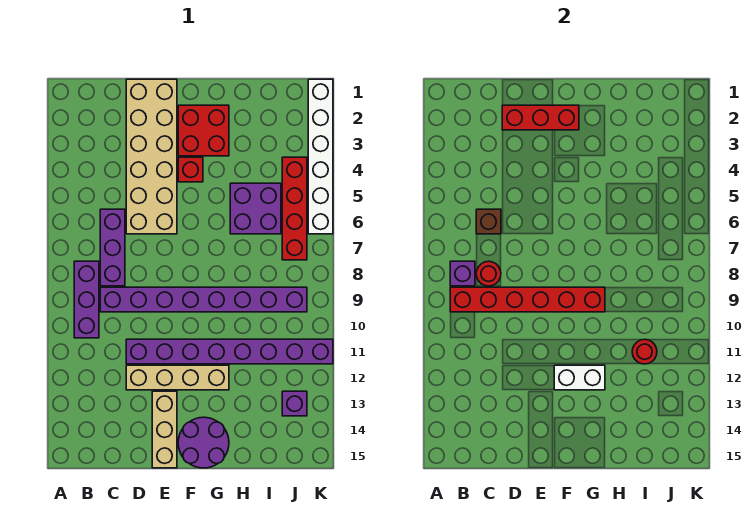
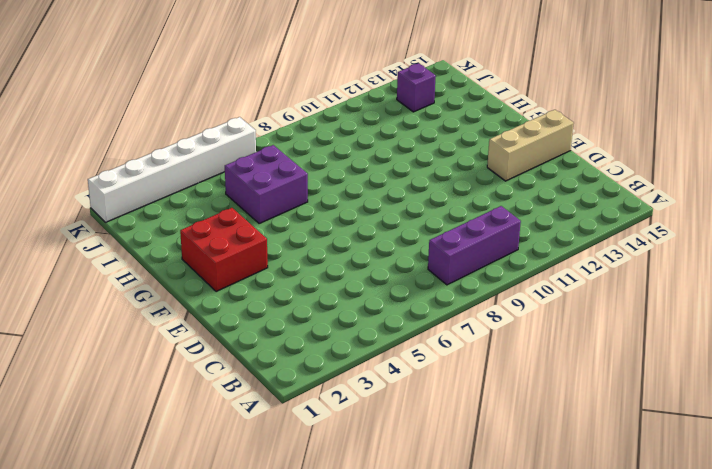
none -> purple 1x3 brick [100,209,125,286]
none -> purple 1x8 brick [100,287,307,312]
none -> tan 2x6 brick [126,79,177,234]

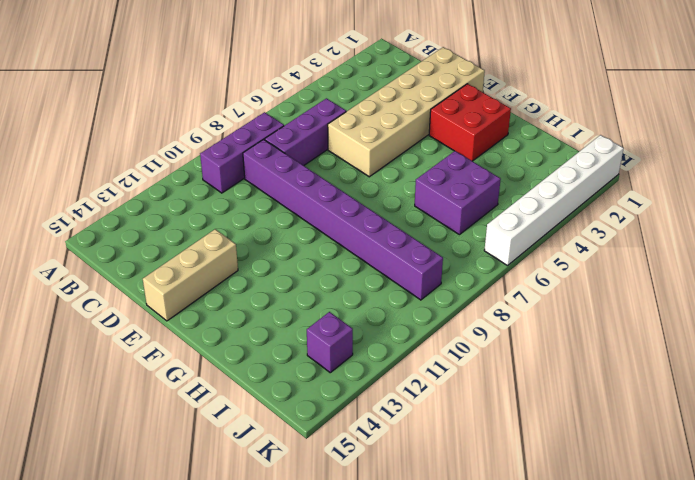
none -> purple 1x8 brick [126,339,333,364]
none -> tan 1x4 brick [126,365,229,390]
none -> red 1x1 brick [178,157,203,182]

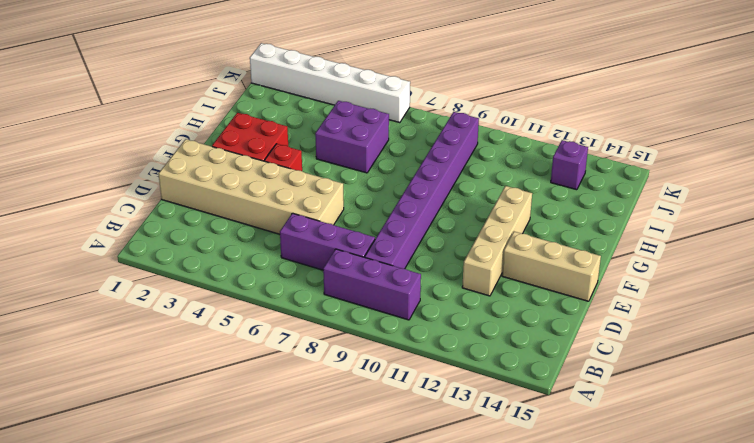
none -> purple 1x8 brick [126,339,333,364]
none -> purple 2x2 round brick [178,417,229,468]
none -> red 1x4 brick [282,157,307,260]

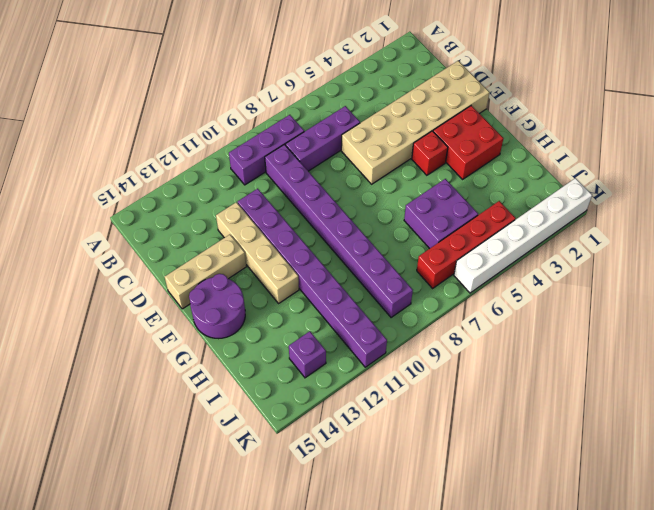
none -> purple 1x1 brick [450,261,475,286]
none -> red 1x6 brick [450,287,605,312]
none -> brown 1x1 brick [476,209,501,234]

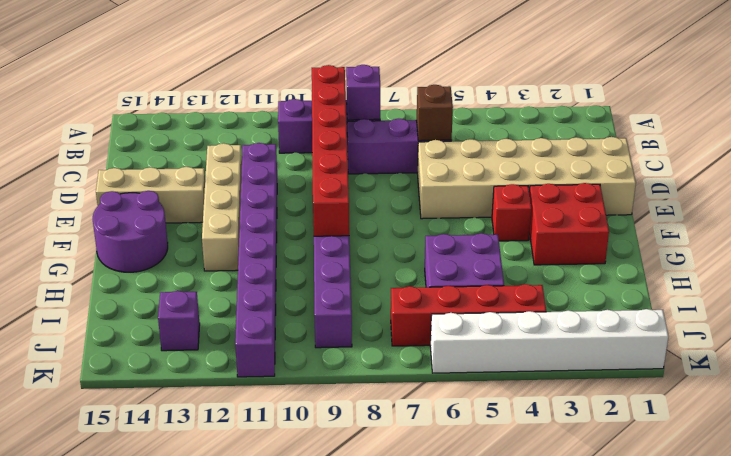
none -> red 1x1 round brick [476,261,501,286]
none -> red 1x3 brick [502,105,579,130]
none -> white 1x2 brick [554,365,605,390]

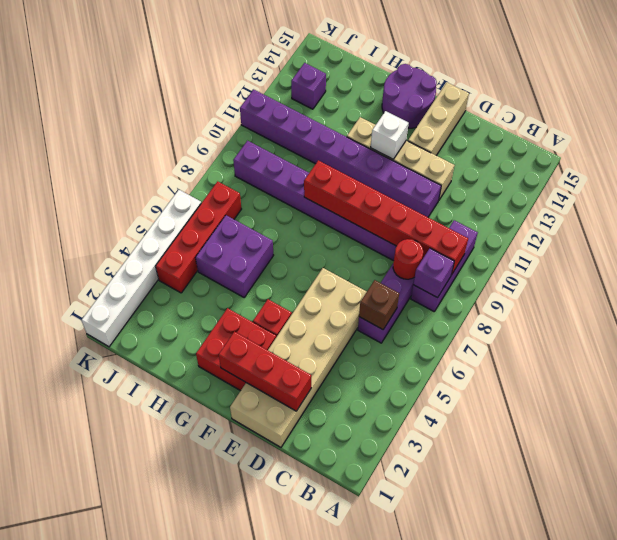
white 1x1 brick [371,111,409,159] -> white 1x2 brick [554,365,605,390]
none -> red 1x1 round brick [632,339,657,364]

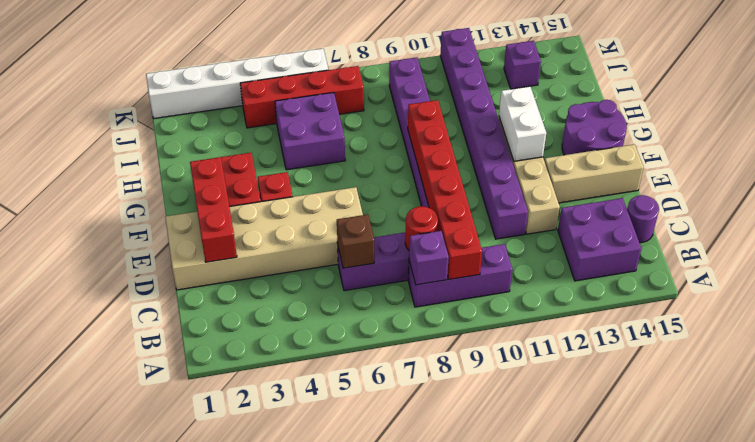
purple 2x2 brick [558,198,641,281] -> none
purple 1x1 round brick [627,195,659,243] -> none
none -> red 1x1 round brick [632,339,657,364]

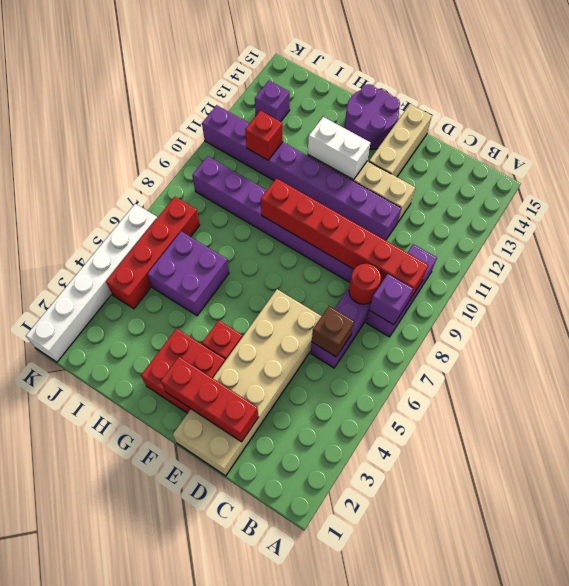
red 1x1 brick [245,111,283,160] -> red 1x1 round brick [632,339,657,364]

